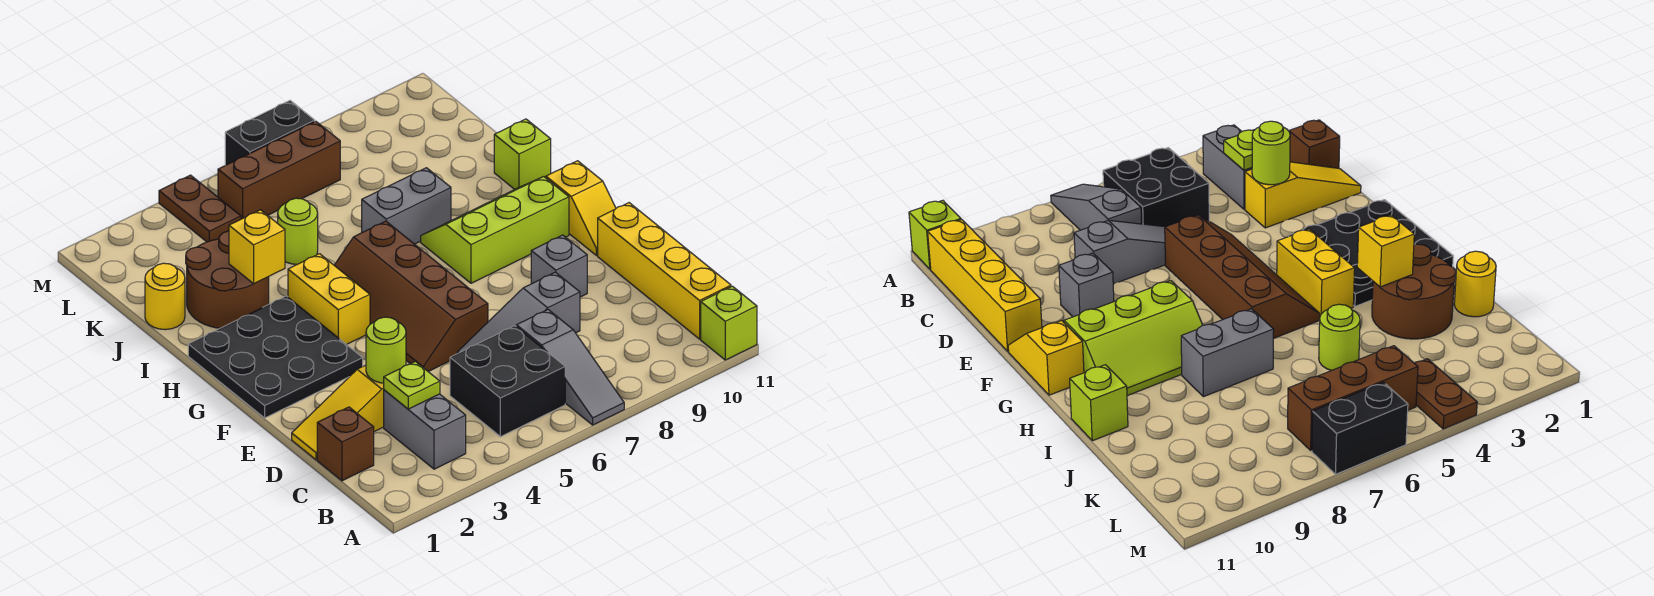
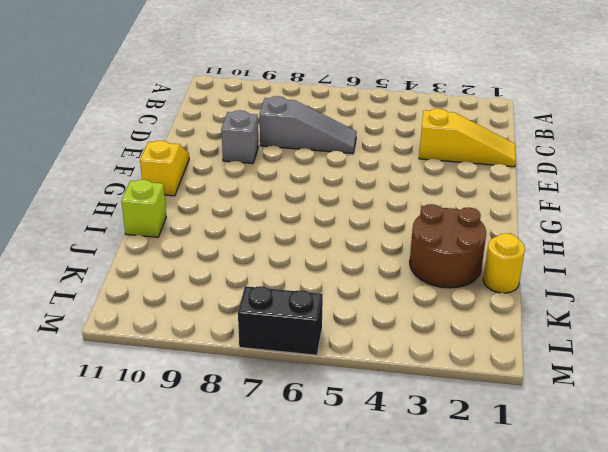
none -> grey 1x3 slope [516,310,624,425]
none -> lime 1x1 brick [701,286,757,360]
none -> grey 1x2 brick [384,390,466,469]

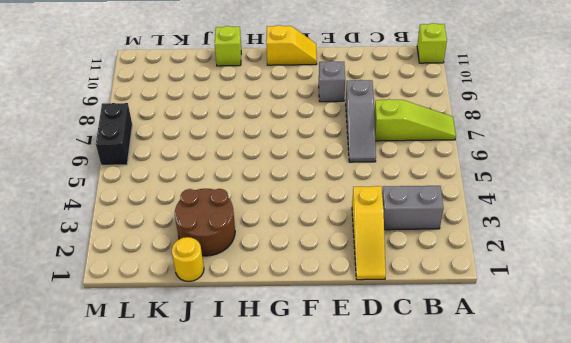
lime 1x3 slope [374,99,456,141] -> grey 1x3 slope [516,310,624,425]
none -> black 2x2 brick [450,326,565,437]
none -> yellow 1x4 brick [598,203,731,339]
none -> brown 1x1 brick [317,407,374,481]

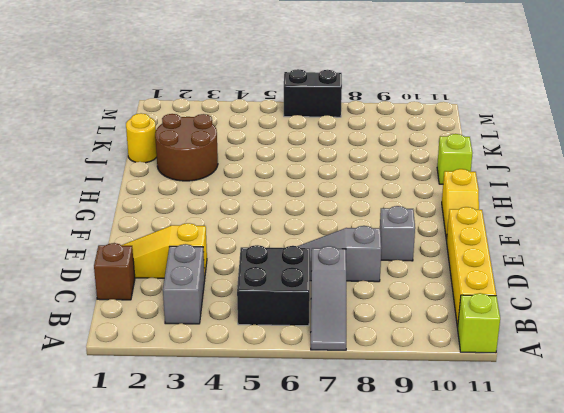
none -> brown 2x4 slope [334,221,488,371]
none -> black 3x3 plate [188,296,363,418]
none -> yellow 1x2 brick [288,254,370,345]

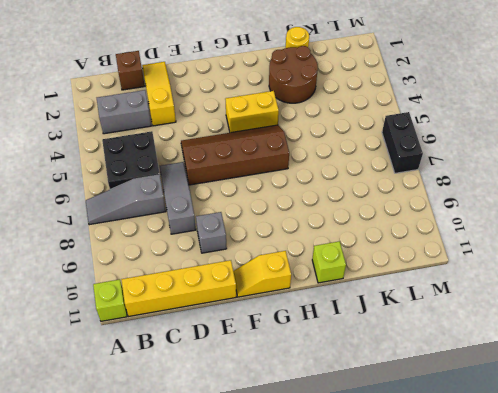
none -> black 3x3 plate [188,296,363,418]
none -> lime 2x3 slope [421,177,569,283]
none -> grey 1x2 brick [362,168,451,244]

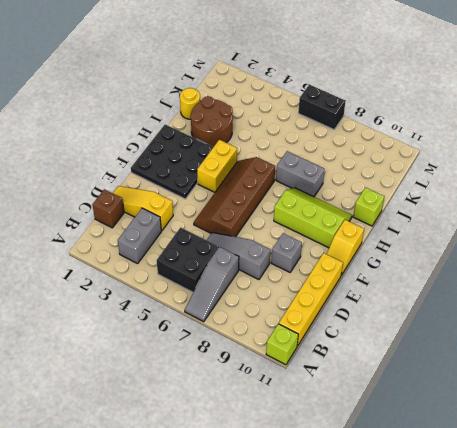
none -> lime 1x1 round brick [278,198,318,264]
none -> brown 1x2 plate [159,175,241,242]
none -> brown 1x3 brick [218,121,340,219]

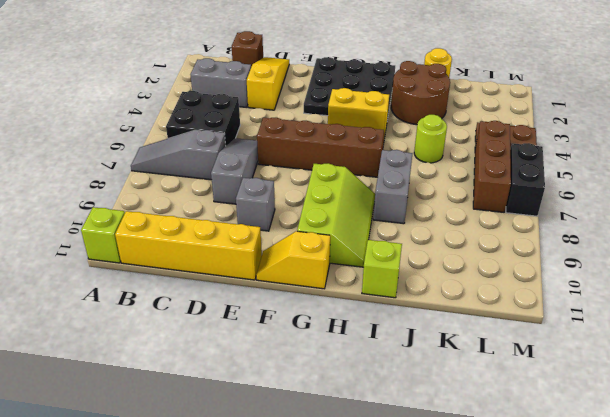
none -> lime 1x1 plate [384,361,440,409]
none -> lime 1x1 round brick [366,317,406,383]
none -> yellow 1x1 brick [229,210,285,284]

